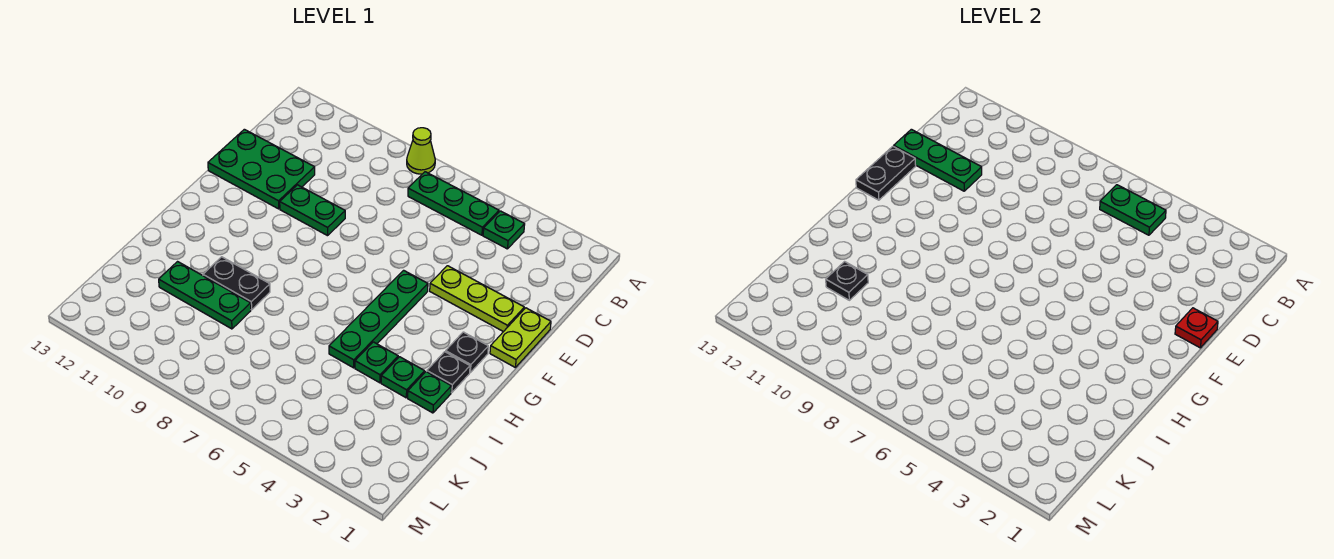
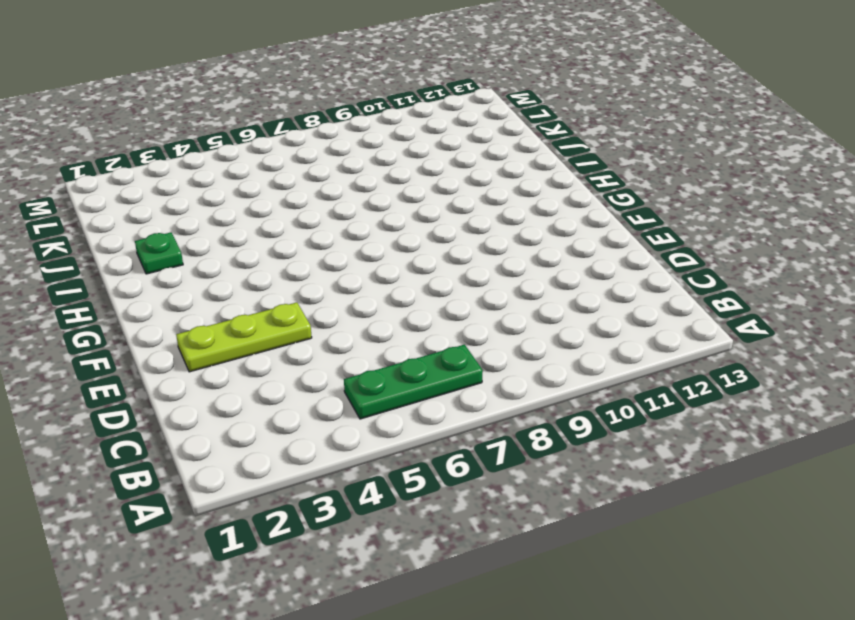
none -> lime 1x1 cone [407,128,435,174]
none -> green 1x1 plate [483,211,525,249]
none -> green 2x3 plate [208,129,315,209]

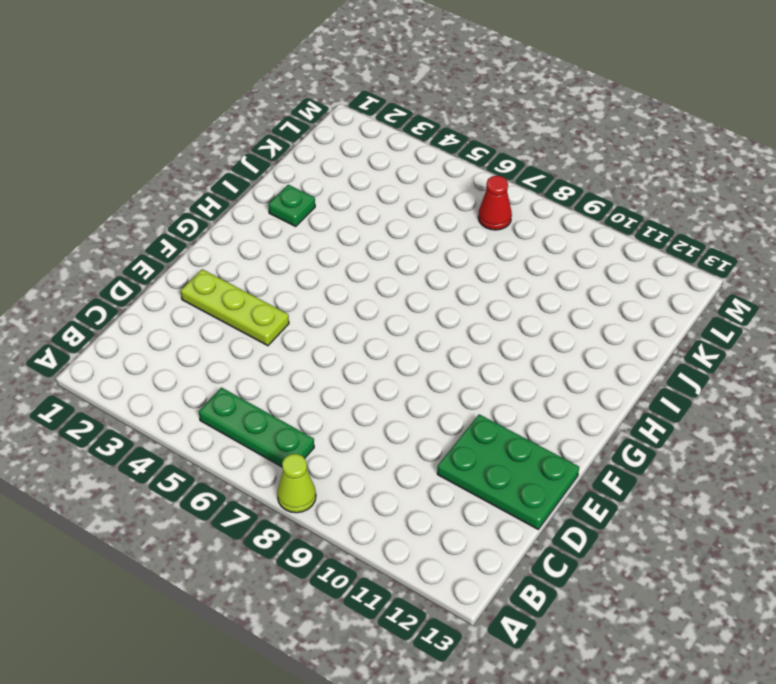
red 1x1 cone [478,176,512,230] -> none
none -> green 1x1 plate [483,211,525,249]
none -> lime 1x2 plate [490,308,551,367]
none -> green 1x2 plate [280,185,345,236]

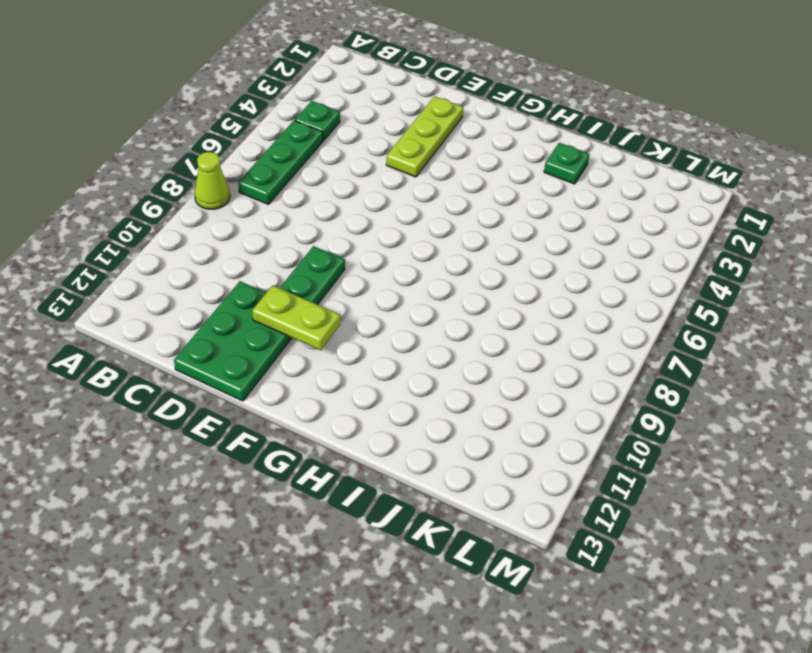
lime 1x2 plate [252,285,340,350] -> lime 1x2 plate moved to [490,308,551,367]
none -> green 1x4 plate [329,270,428,368]
none -> black 1x1 plate [446,332,488,372]
none -> black 1x1 plate [427,352,470,393]

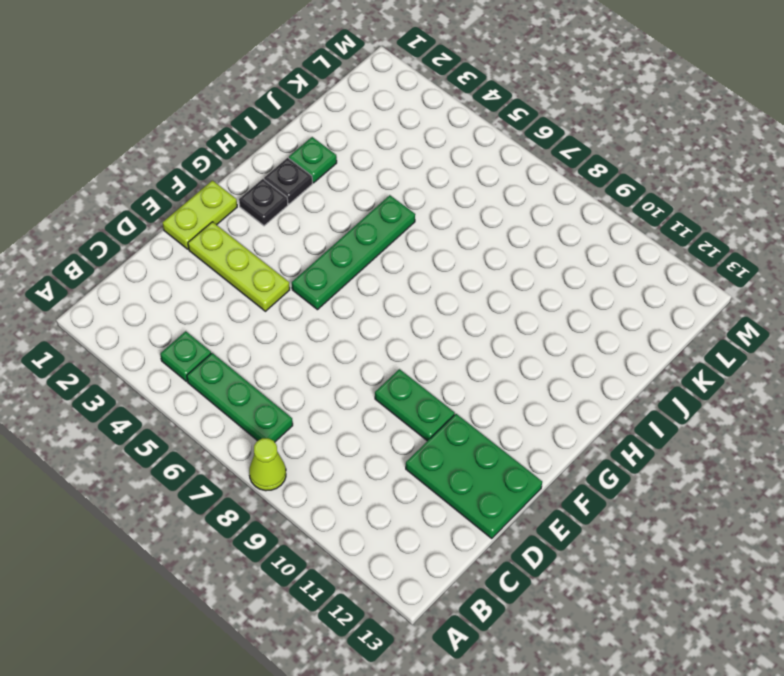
none -> green 1x1 plate [381,357,425,398]
none -> green 1x1 plate [355,342,398,383]
none -> black 1x2 plate [203,257,270,310]

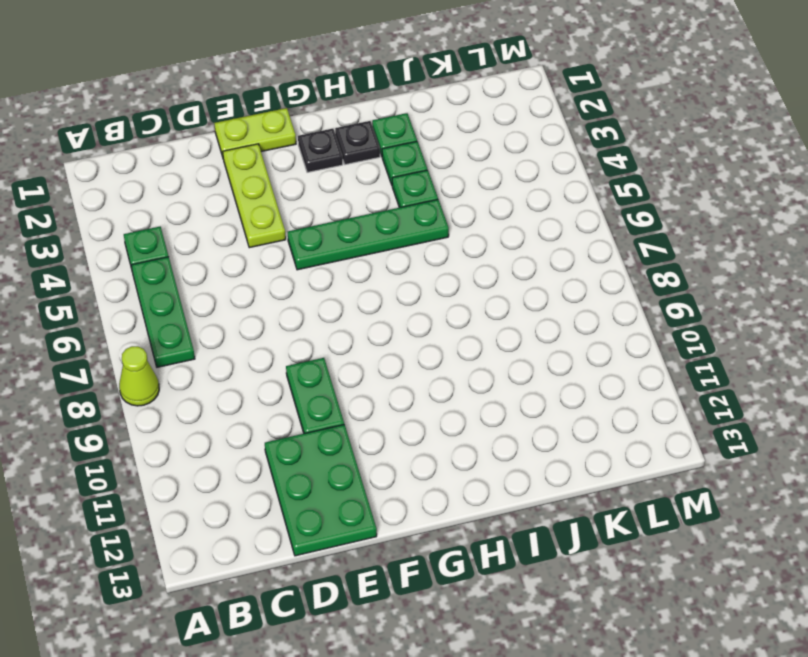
none -> black 1x2 plate [203,257,270,310]
none -> green 1x3 plate [159,262,251,329]
none -> green 1x2 plate [1100,185,1166,235]

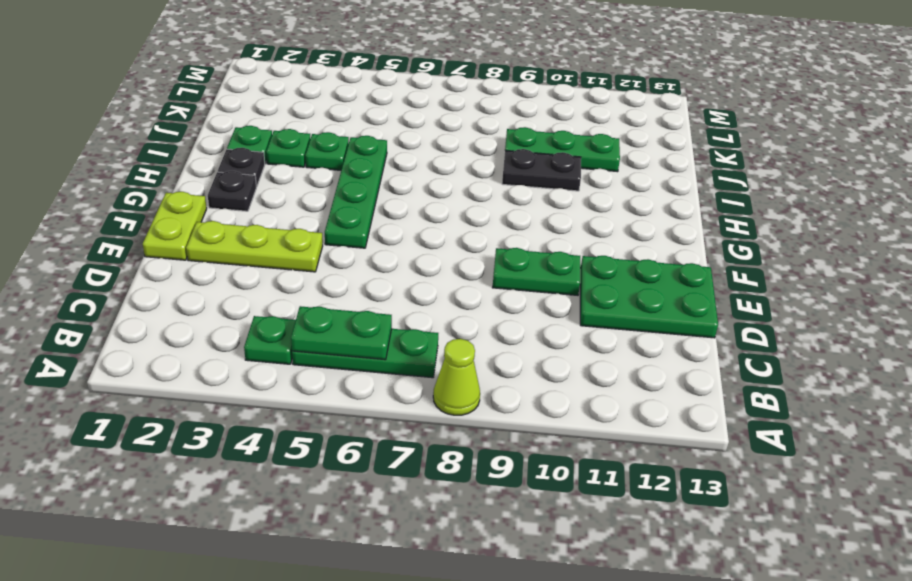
none -> green 1x3 plate [894,129,982,191]
none -> red 1x1 plate [1175,308,1218,348]
none -> black 1x2 plate [856,146,916,200]

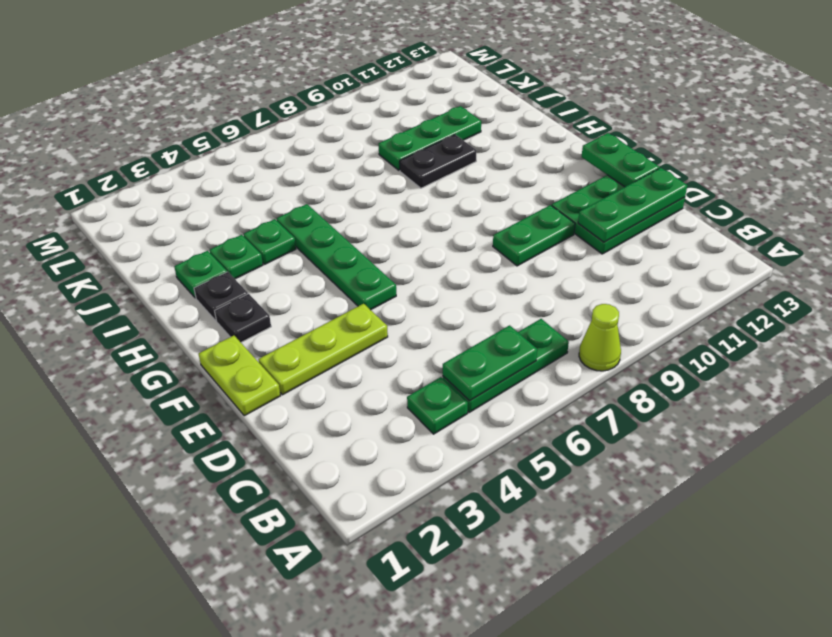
green 1x2 plate [582,133,659,187] -> black 1x2 plate [856,146,916,200]
none -> red 1x1 plate [1175,308,1218,348]
none -> black 1x1 plate [826,262,868,300]

